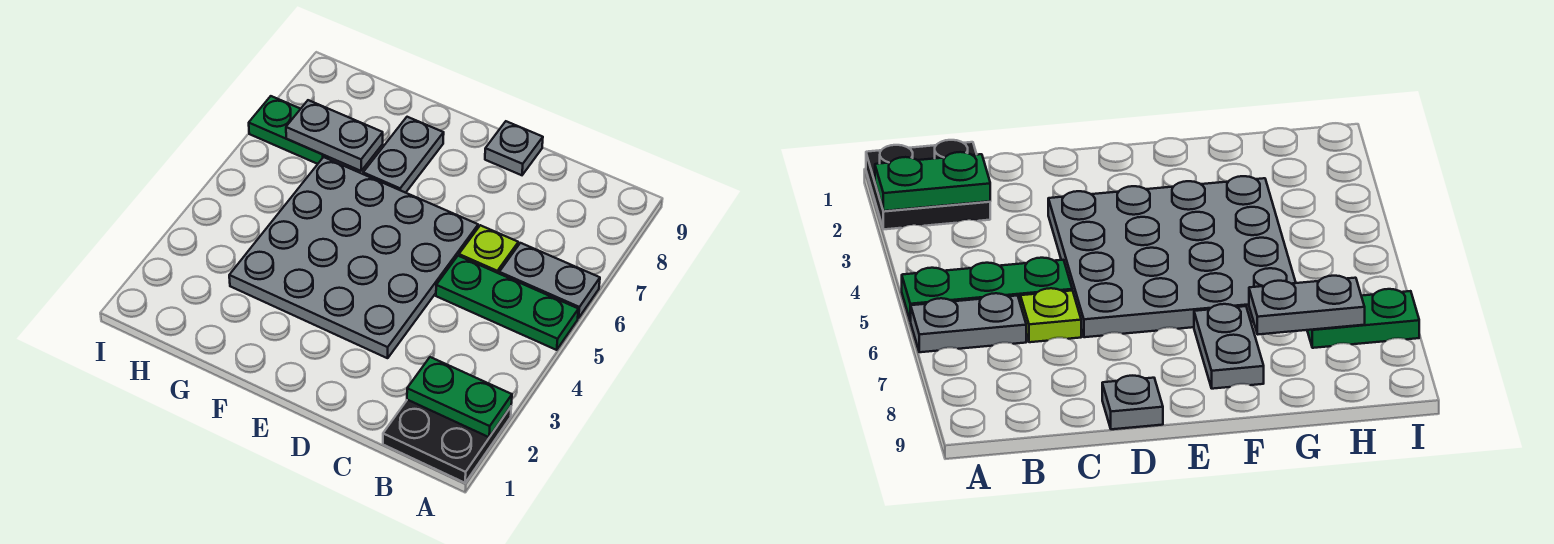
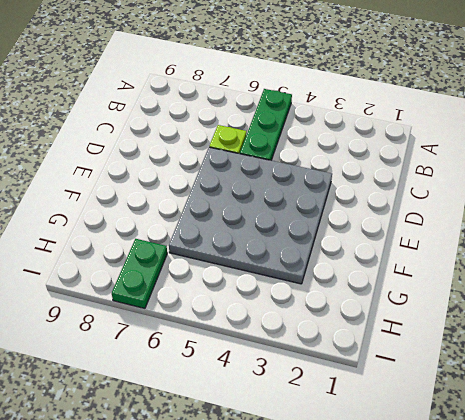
none -> black 2x2 plate [383,400,511,483]
none -> grey 1x2 plate [499,243,600,318]

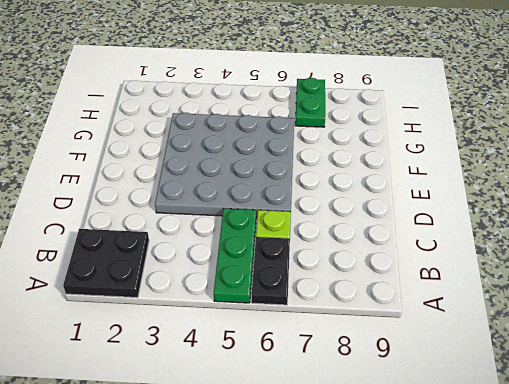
black 1x2 plate [252,237,290,305] -> grey 1x2 plate [499,243,600,318]
none -> grey 1x1 plate [485,121,543,175]
none -> grey 1x2 plate [363,117,444,193]

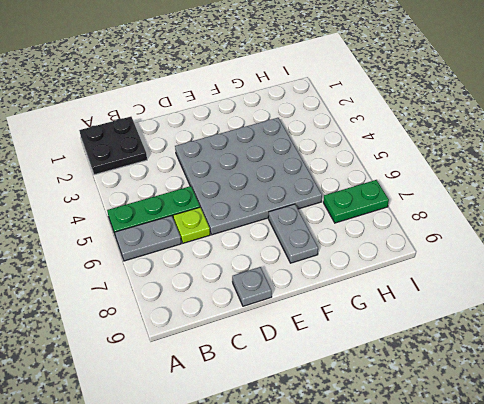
none -> green 1x2 plate [407,357,512,437]
none -> grey 1x2 plate [286,100,383,171]

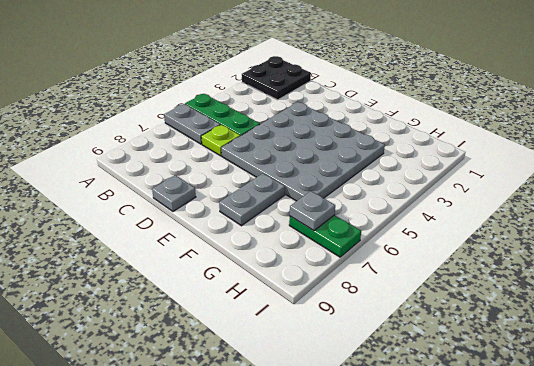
grey 1x1 plate [290,191,335,231] -> grey 1x2 plate [286,100,383,171]
none -> green 1x2 plate [407,357,512,437]

